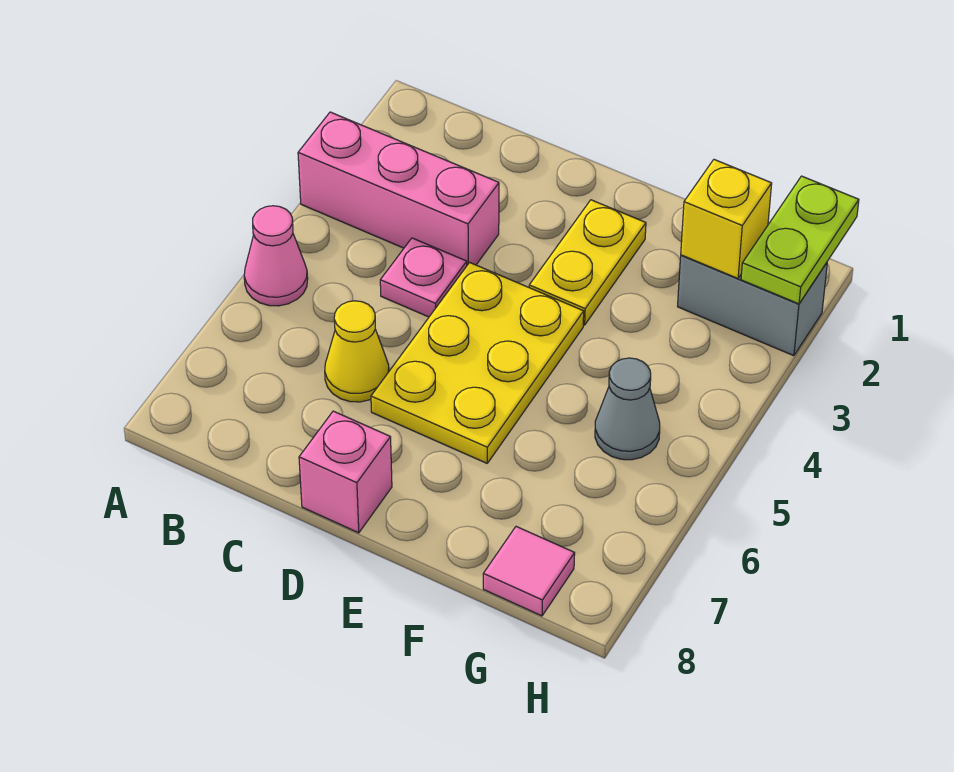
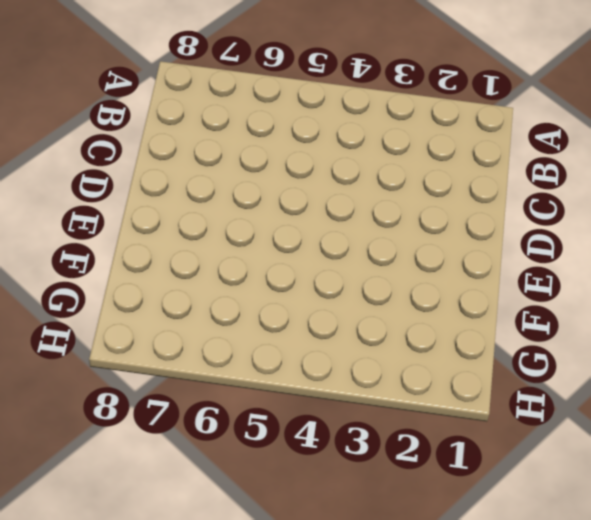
none -> pink 1x3 brick [298,112,499,265]
none -> pink 1x1 cone [244,206,308,306]
none -> pink 1x1 plate [380,238,467,317]

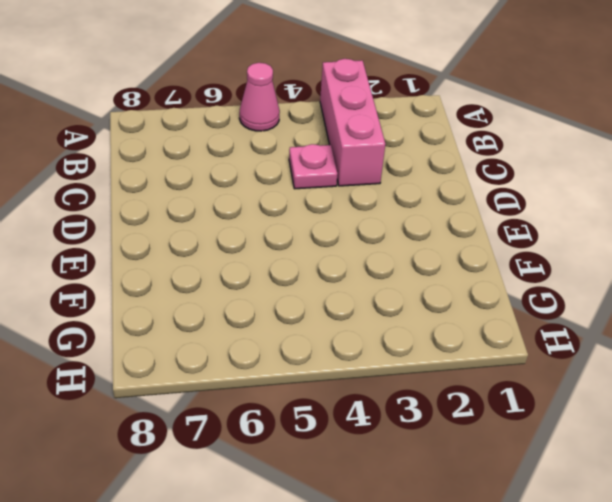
none -> yellow 1x1 cone [325,301,389,402]
none -> yellow 2x3 plate [371,262,584,463]
none -> pink 1x1 brick [299,411,392,533]

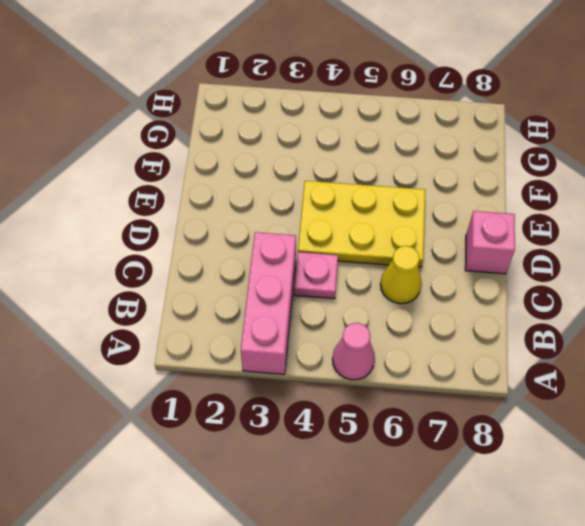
none -> yellow 1x2 plate [529,200,646,325]
none -> grey 1x2 brick [678,255,827,356]
none -> grey 1x1 cone [595,358,660,460]

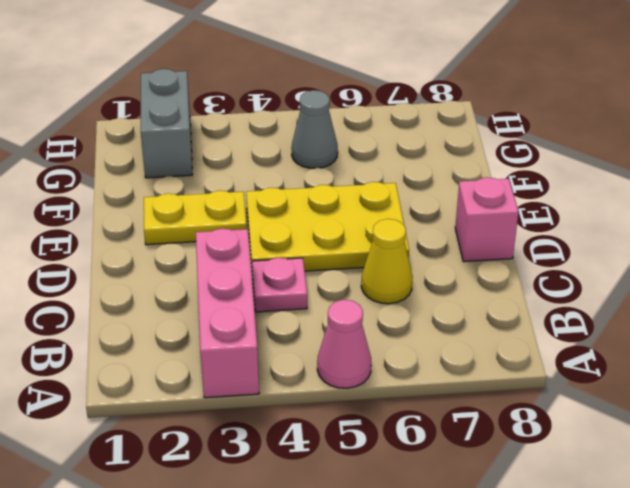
none -> pink 1x1 tile [483,527,575,616]
none -> yellow 1x1 brick [681,160,772,278]
none -> lime 1x2 plate [741,176,859,304]

